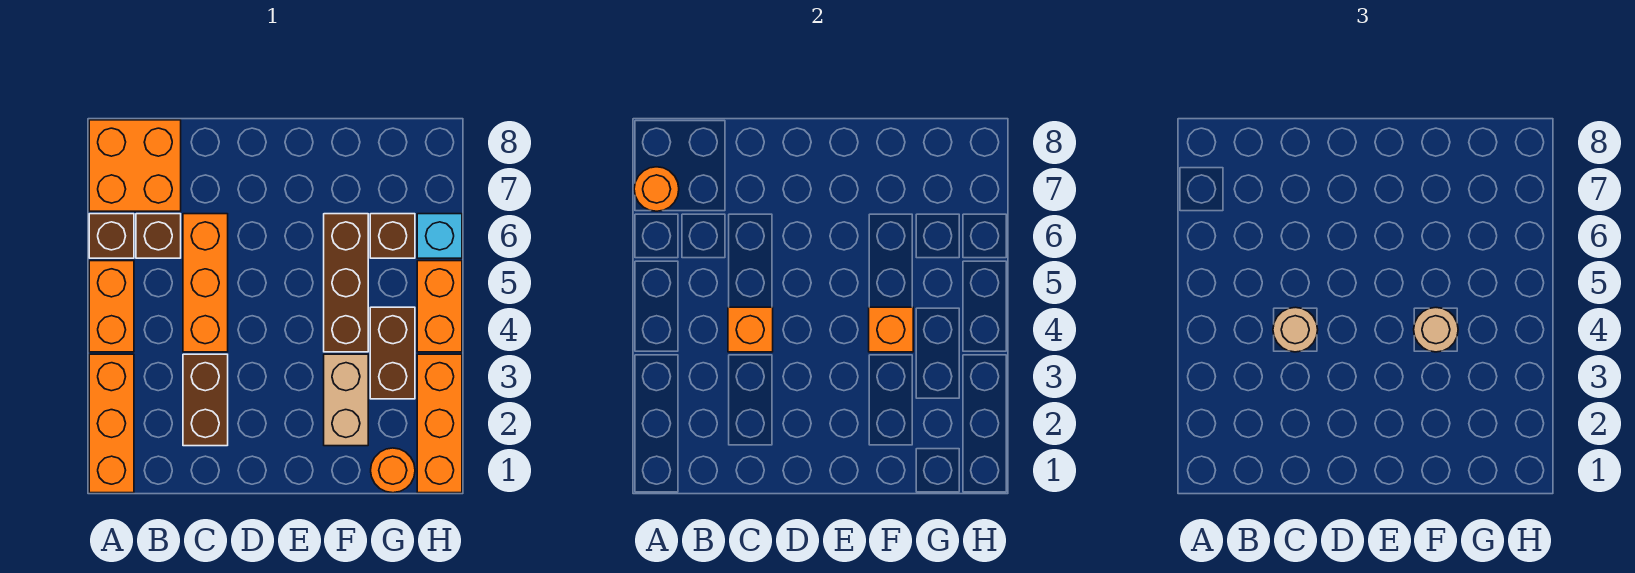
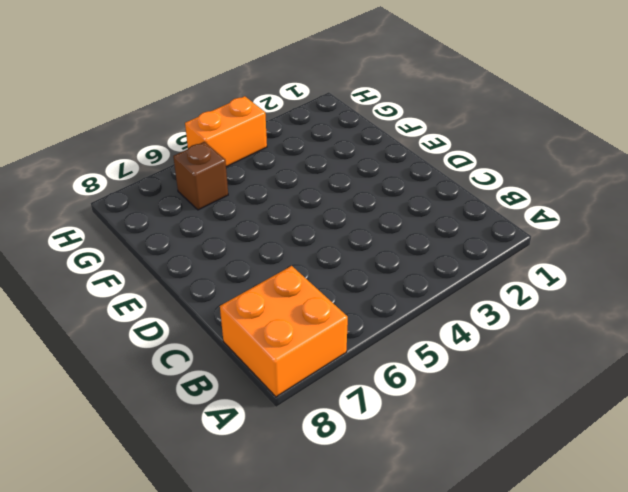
none -> orange 1x3 brick [89,354,134,493]
none -> orange 1x2 brick [89,261,134,352]
none -> brown 1x1 brick [89,214,134,258]

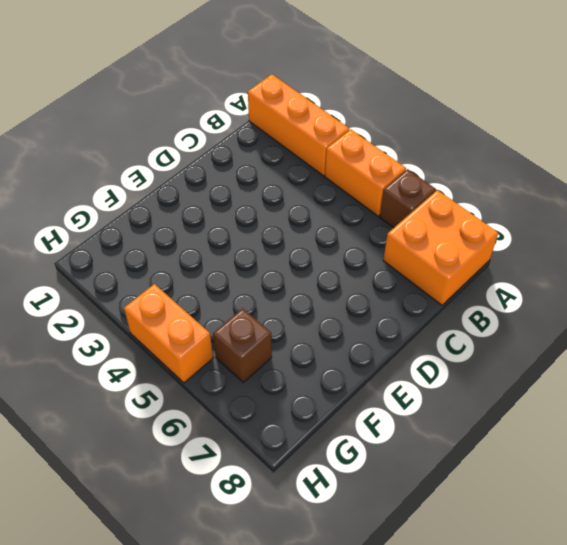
none -> brown 1x1 brick [136,214,181,258]
none -> brown 1x2 brick [183,354,228,446]
none -> orange 1x3 brick [183,214,228,352]

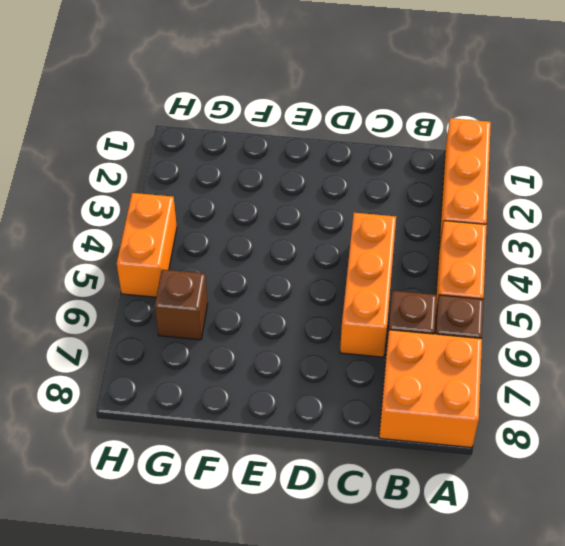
none -> brown 1x2 brick [183,354,228,446]
none -> tan 1x2 brick [324,354,368,446]
none -> brown 1x3 brick [324,214,368,352]

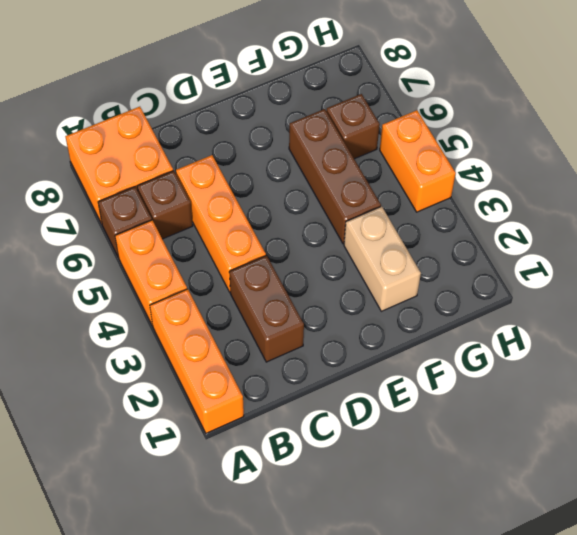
none -> orange 1x1 round brick [371,448,415,493]
none -> brown 1x2 brick [370,307,415,399]
none -> orange 1x3 brick [417,354,462,493]

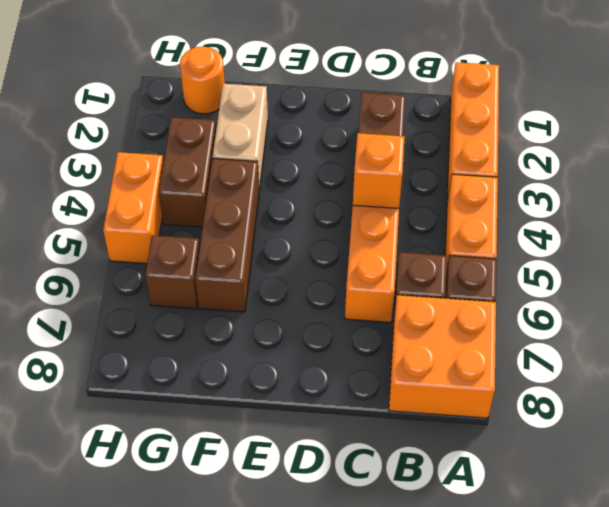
none -> orange 1x3 brick [417,354,462,493]
none -> cyan 1x1 brick [417,214,462,258]
none -> orange 1x1 round brick [634,167,679,211]

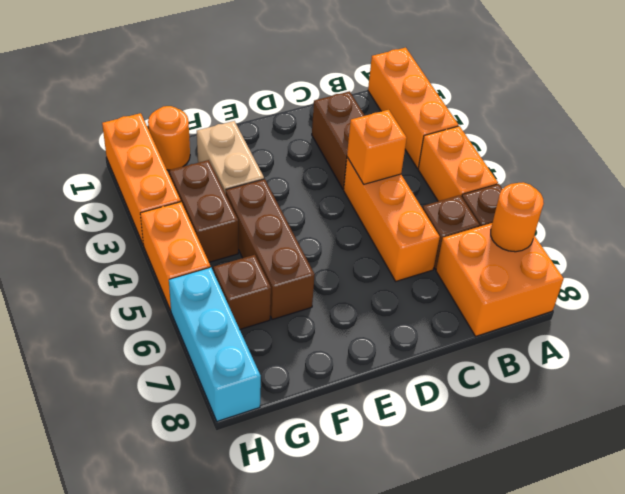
cyan 1x3 brick [169,268,261,421] -> cyan 1x1 brick [417,214,462,258]
none -> orange 1x1 brick [869,307,913,352]
none -> tan 1x1 round brick [1273,307,1318,352]
none -> tan 1x1 round brick [1414,308,1458,352]

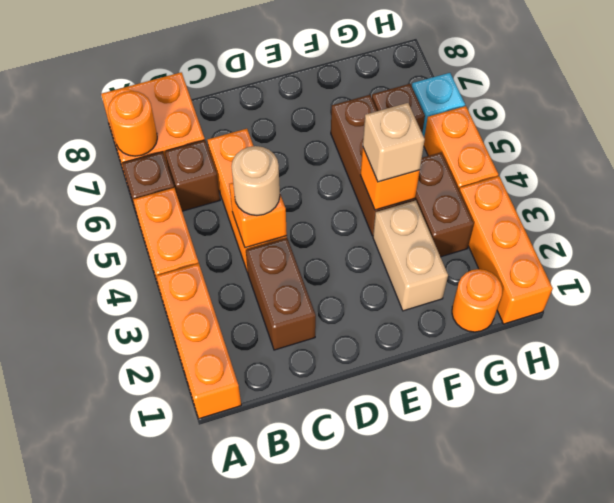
tan 1x1 brick [363,103,425,182] -> tan 1x1 round brick [1414,308,1458,352]

